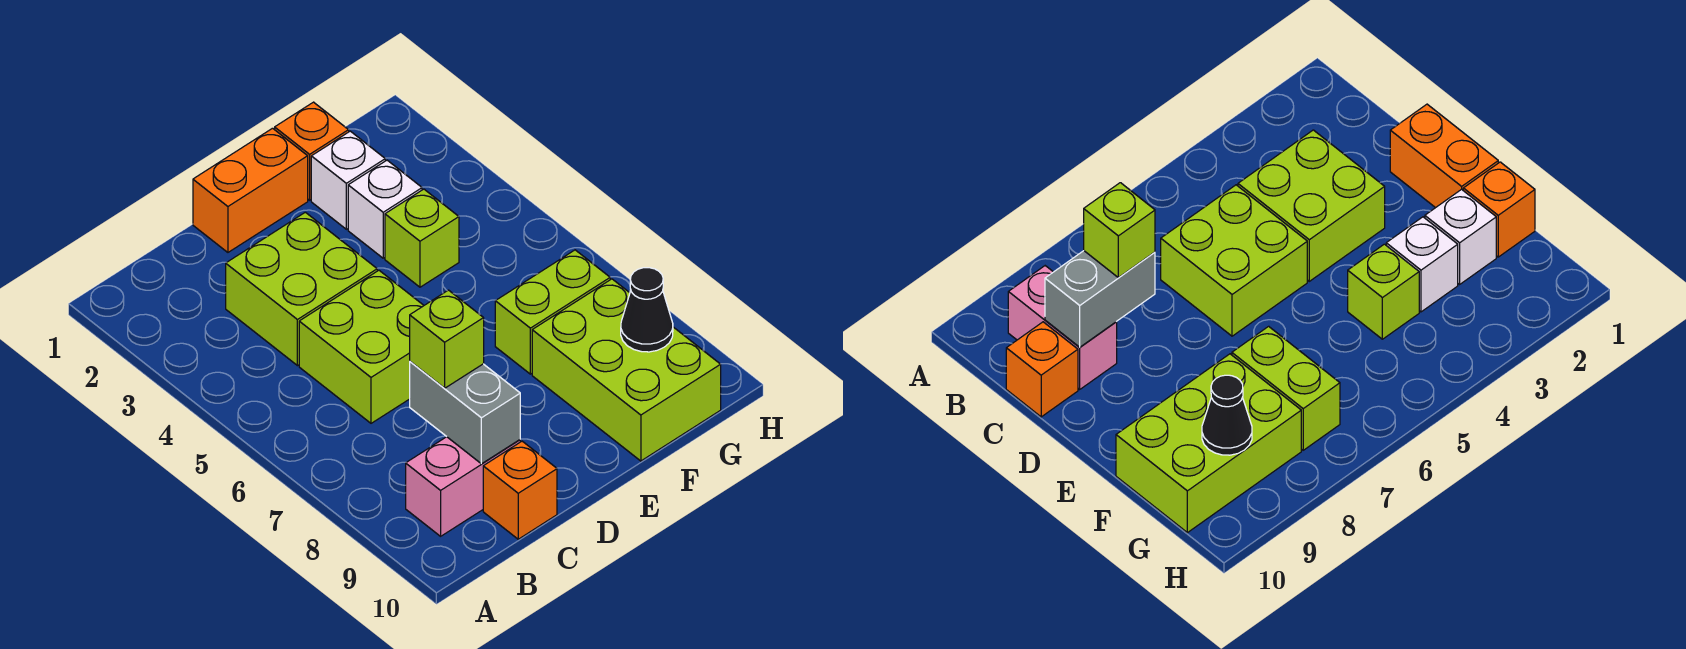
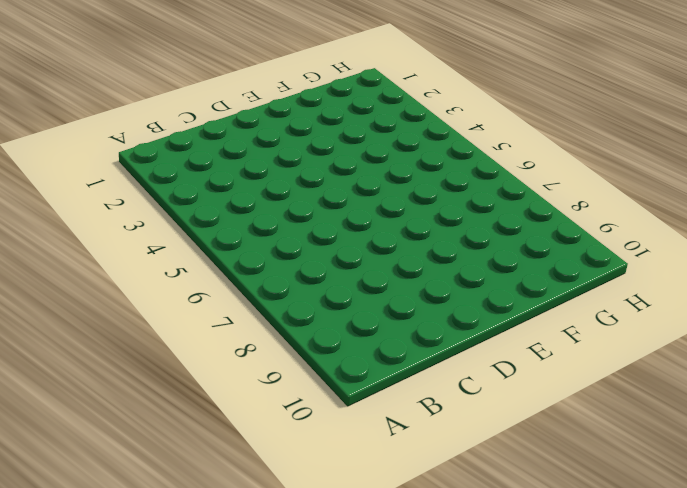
none -> pink 1x2 brick [406,437,520,536]
none -> lime 2x2 brick [226,212,377,366]
none -> lime 2x2 brick [299,270,424,423]

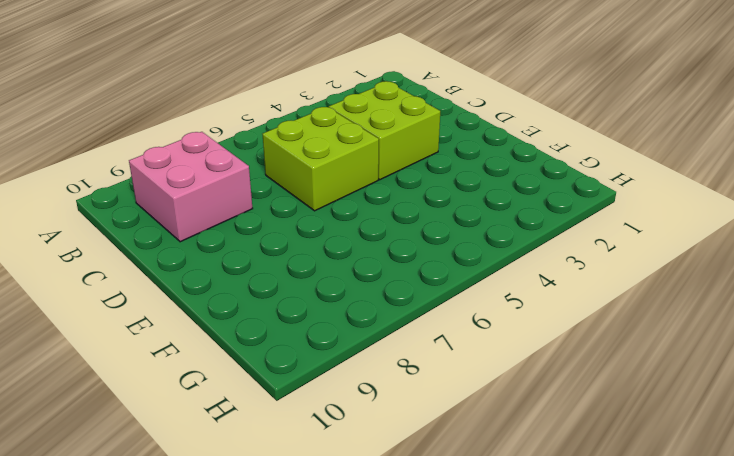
pink 2x2 brick [129,132,253,242] -> pink 1x2 brick [406,437,520,536]
none -> orange 1x1 brick [483,441,557,539]
none -> orange 1x2 brick [193,128,308,252]
none -> orange 1x1 brick [275,102,349,200]

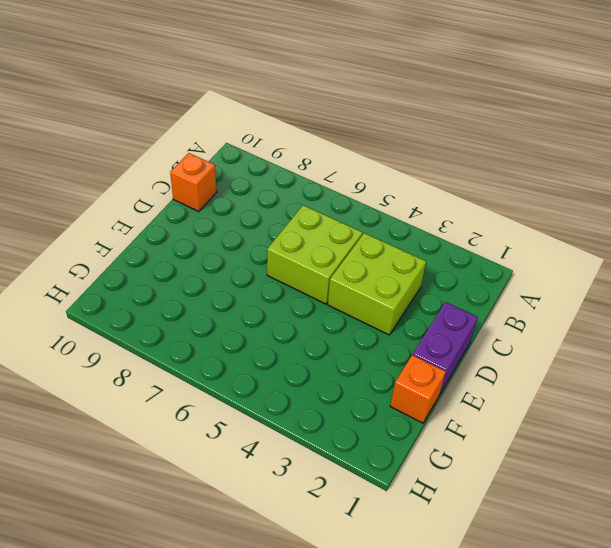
purple 1x2 brick [413,302,478,394] -> orange 1x2 brick [193,128,308,252]
none -> pink 1x2 brick [406,437,520,536]
none -> white 1x1 brick [311,131,385,229]
none -> white 1x1 brick [348,160,422,258]

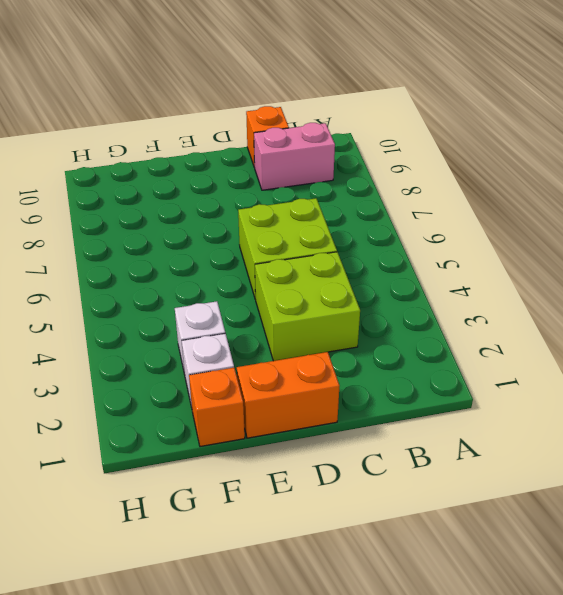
none -> lime 1x1 brick [385,189,459,287]
none -> lime 1x2 brick [495,250,610,374]
none -> lime 2x3 brick [532,279,721,461]

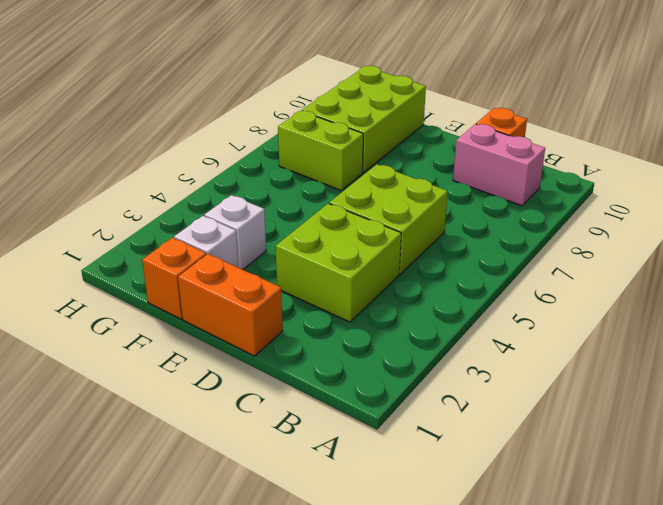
none -> lime 1x1 brick [385,189,459,287]
none -> grey 1x2 brick [410,362,520,464]
none -> black 1x1 cone [621,268,673,352]

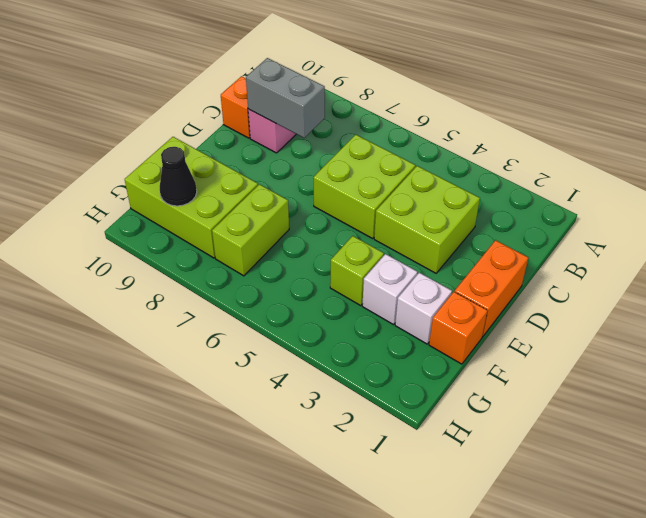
none -> lime 1x1 brick [410,290,484,388]

